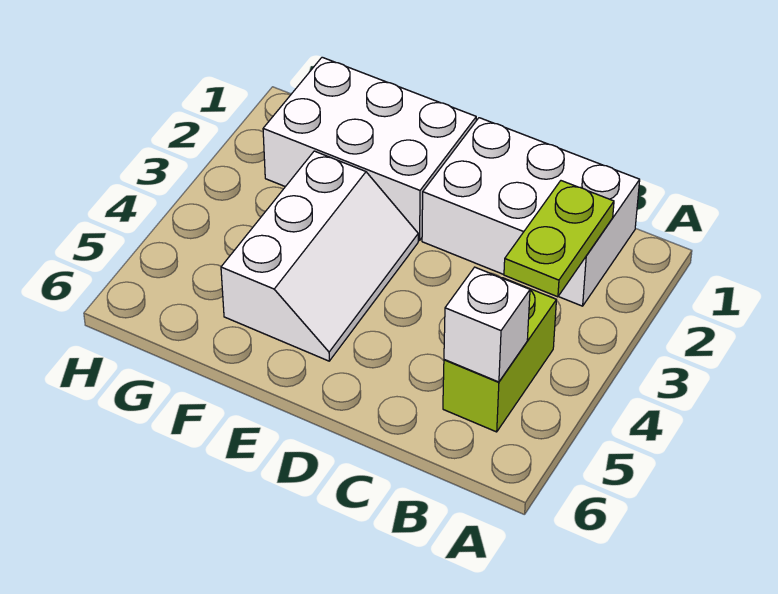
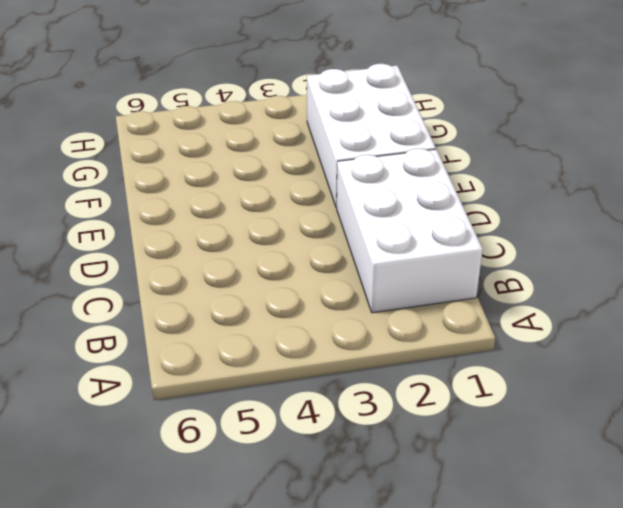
none -> lime 1x2 brick [443,278,556,432]
none -> white 2x3 slope [221,151,418,361]

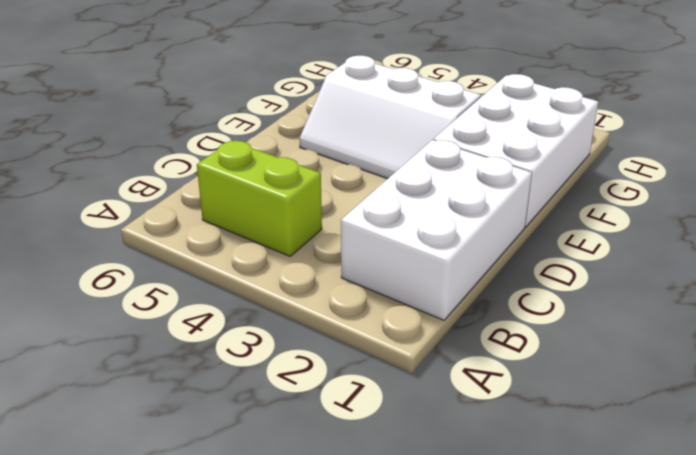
none -> lime 1x2 plate [504,181,614,297]
none -> white 1x1 brick [444,267,530,382]

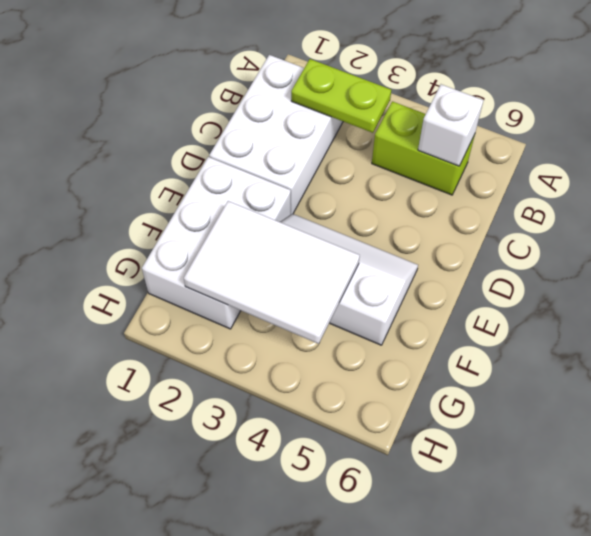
white 2x3 tile [184,201,360,344] -> none

